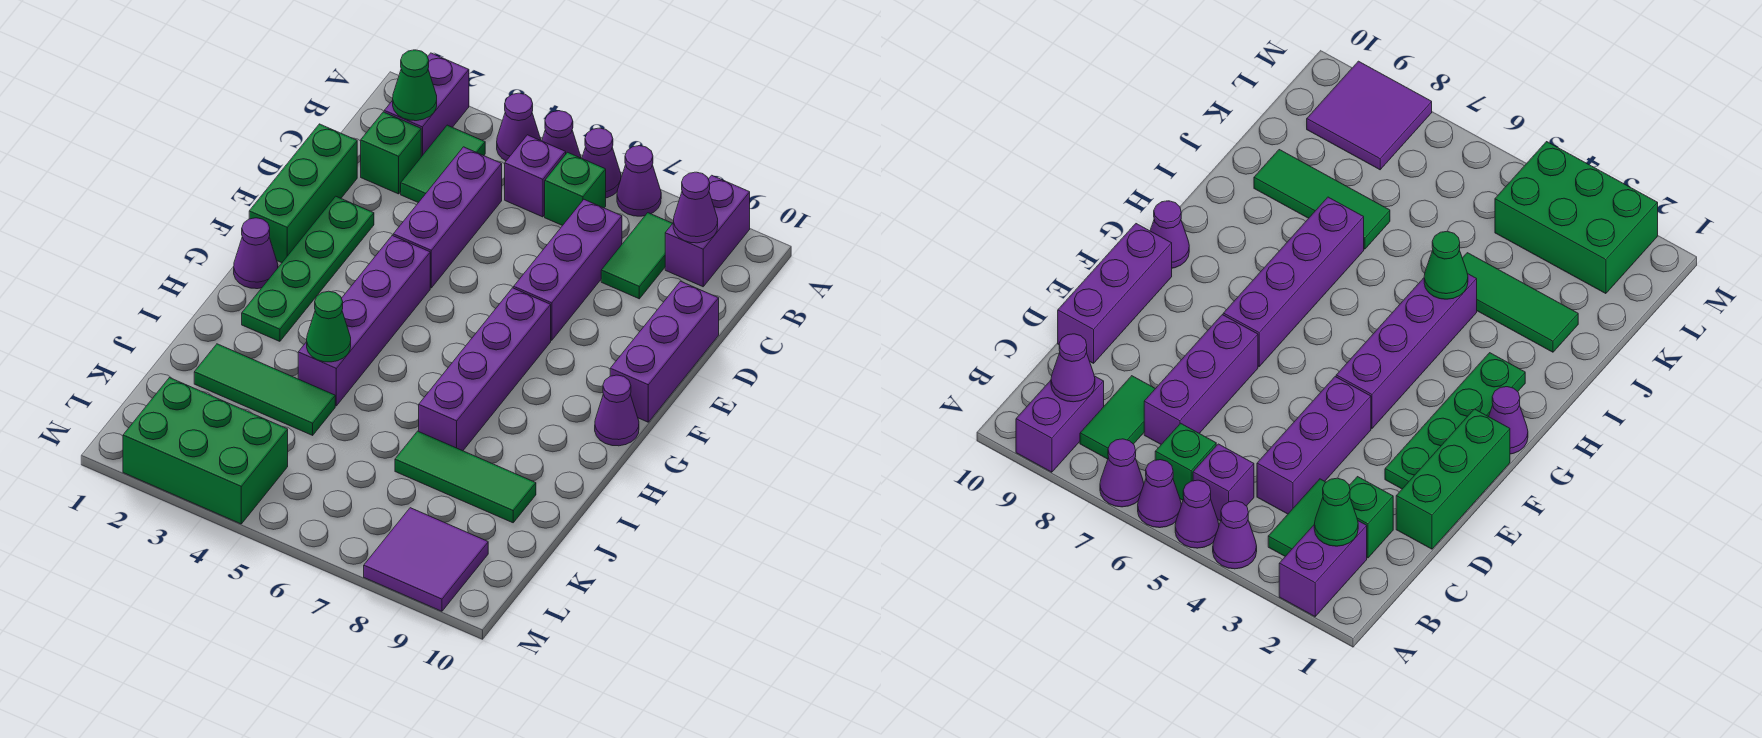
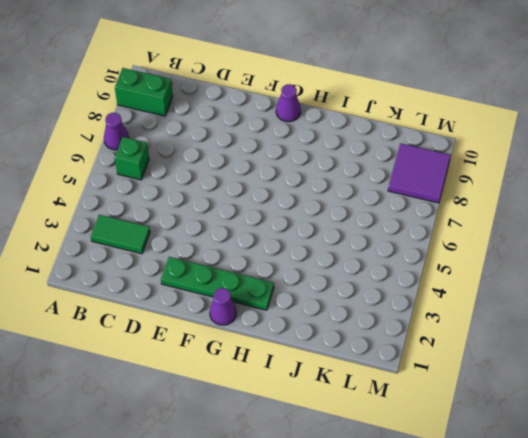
green 1x2 brick [115,68,173,116] -> purple 1x2 brick [665,175,750,287]
none -> purple 1x2 brick [384,53,469,157]
none -> purple 1x1 cone [497,93,541,161]
none -> purple 1x1 cone [542,111,581,158]

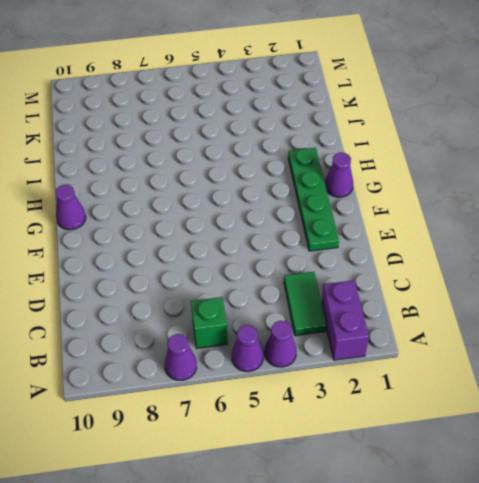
none -> purple 1x1 cone [582,128,621,198]
none -> purple 1x2 brick [665,175,750,287]
none -> purple 1x1 brick [505,135,566,217]

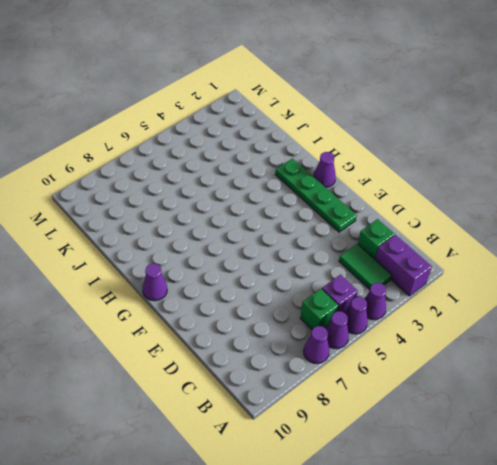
none -> purple 1x2 brick [665,175,750,287]
none -> green 1x2 tile [601,213,673,299]
none -> purple 1x3 brick [393,147,502,288]

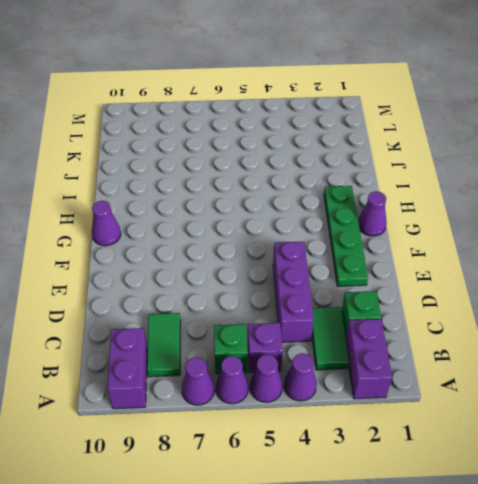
none -> purple 1x3 brick [514,200,622,340]
none -> green 1x3 brick [249,124,357,263]
none -> purple 1x3 brick [610,281,719,422]

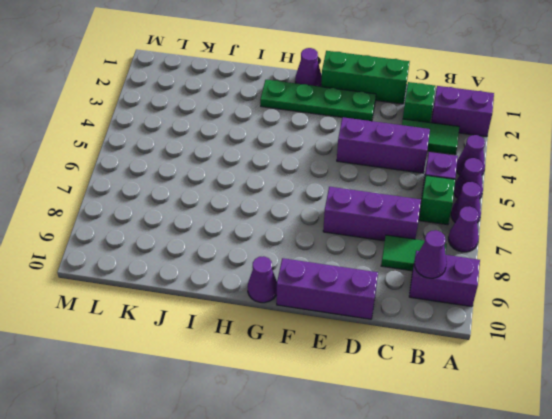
none -> purple 1x4 brick [298,236,430,406]
none -> purple 1x4 brick [419,288,551,451]
none -> green 1x3 tile [194,344,335,435]

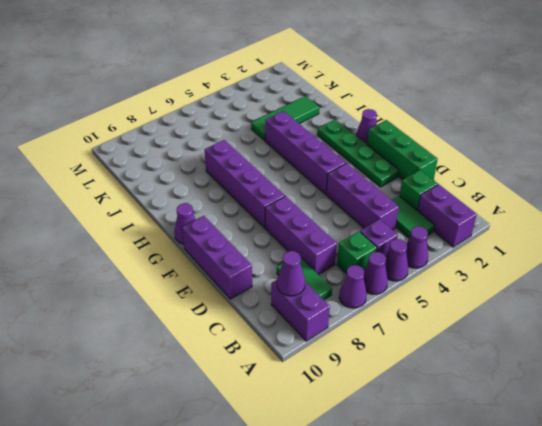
none -> green 1x3 tile [395,431,536,523]
none -> green 2x3 brick [123,378,288,524]
none -> purple 2x2 tile [364,508,488,611]

